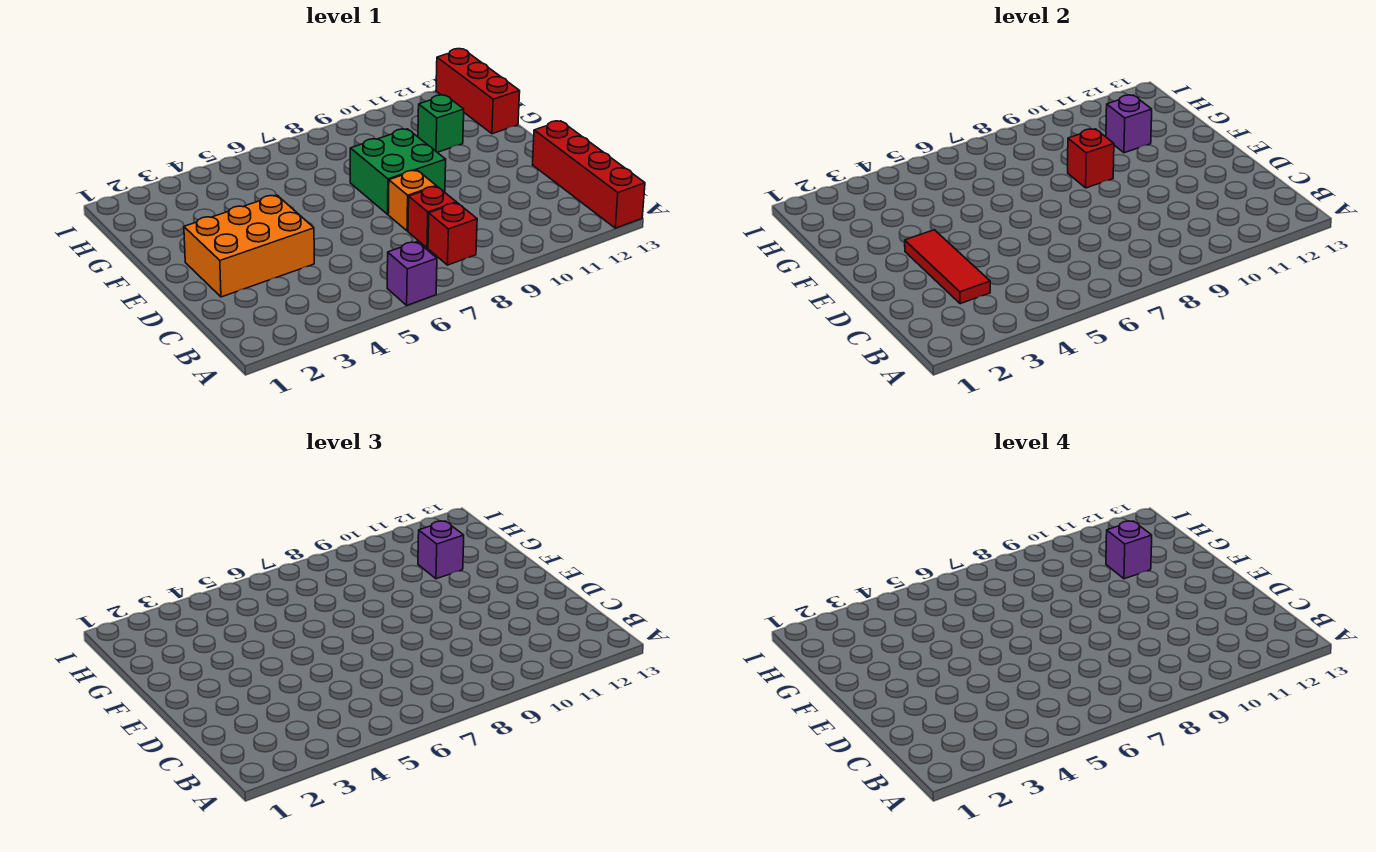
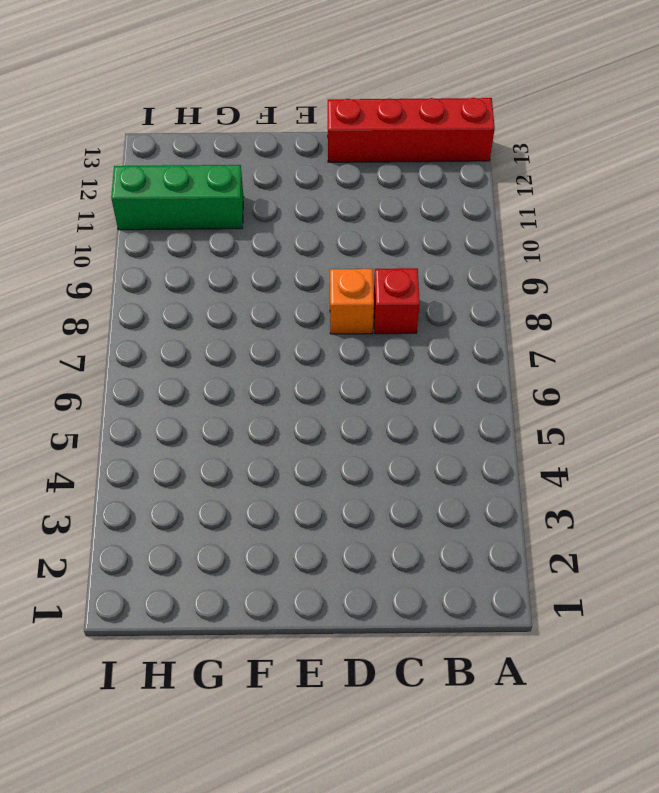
green 1x3 brick [111,165,243,230] -> green 1x1 brick [418,95,464,152]
none -> purple 1x1 brick [387,242,437,305]
none -> red 1x1 brick [428,203,477,265]
none -> orange 2x3 brick [184,195,314,297]

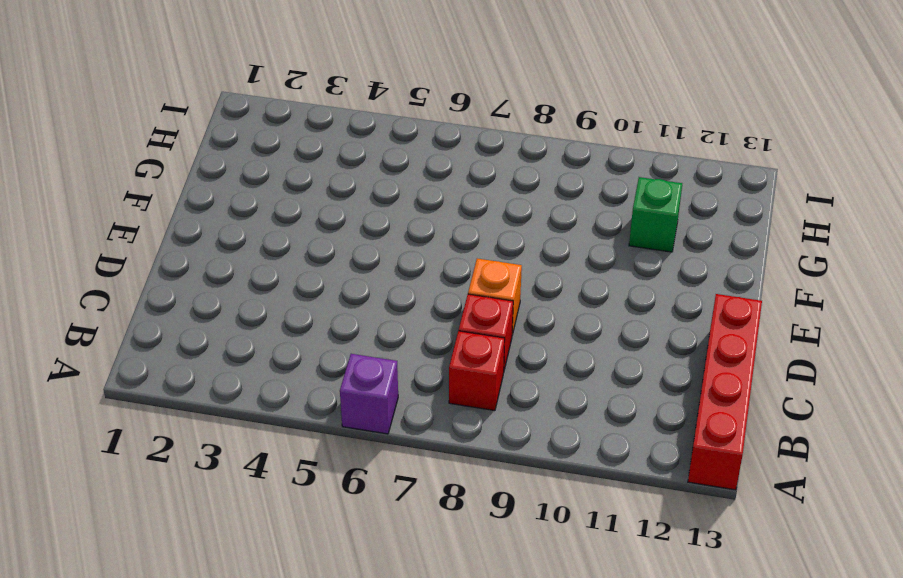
none -> orange 2x3 brick [184,195,314,297]
none -> green 2x2 brick [350,129,446,214]
none -> red 1x3 brick [436,49,520,134]

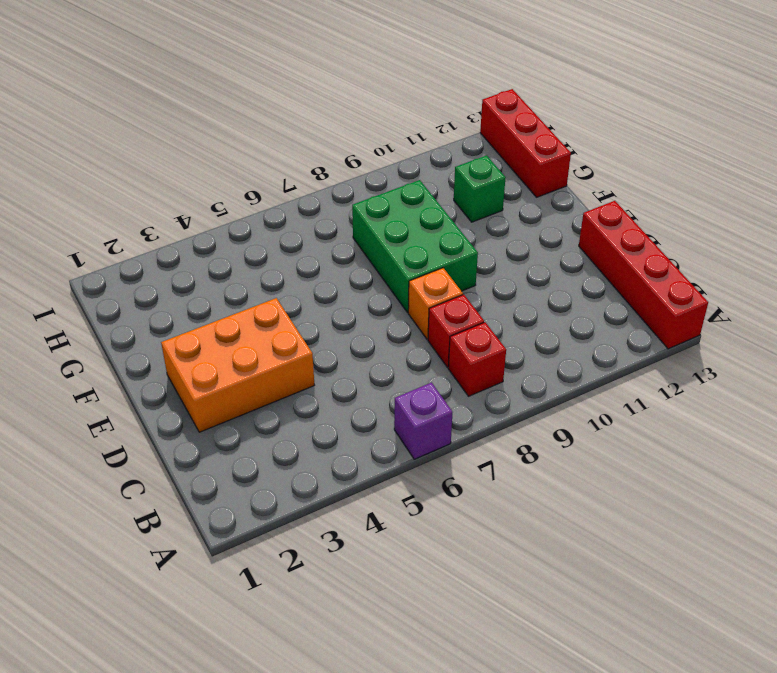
green 2x3 brick [352,180,478,313] -> green 2x2 brick [350,129,446,214]
none -> red 1x3 tile [905,230,990,304]
none -> red 1x1 brick [1068,129,1114,188]
none -> purple 1x1 brick [1106,95,1152,153]

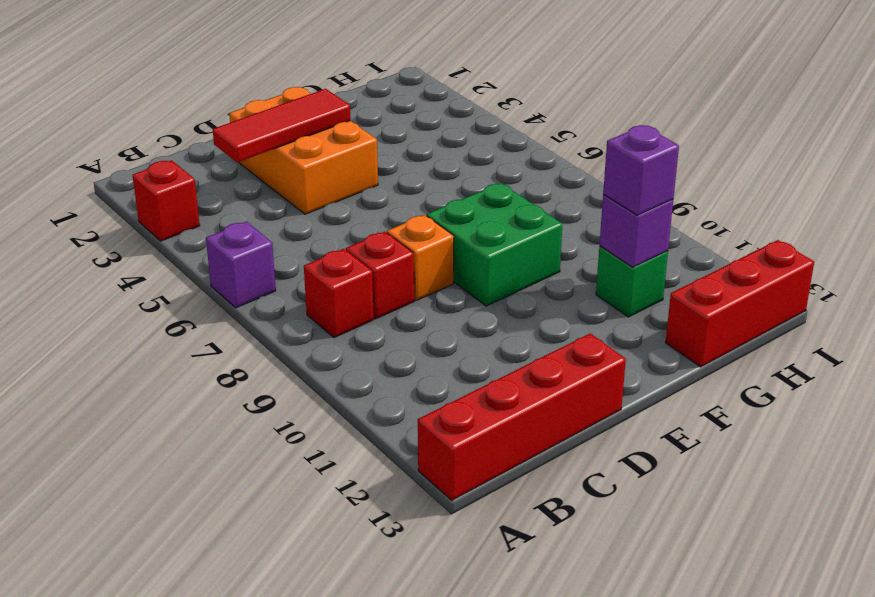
red 1x1 brick [133,160,200,241] -> red 1x1 brick moved to [1068,129,1114,188]
none -> purple 1x1 brick [1106,521,1152,579]

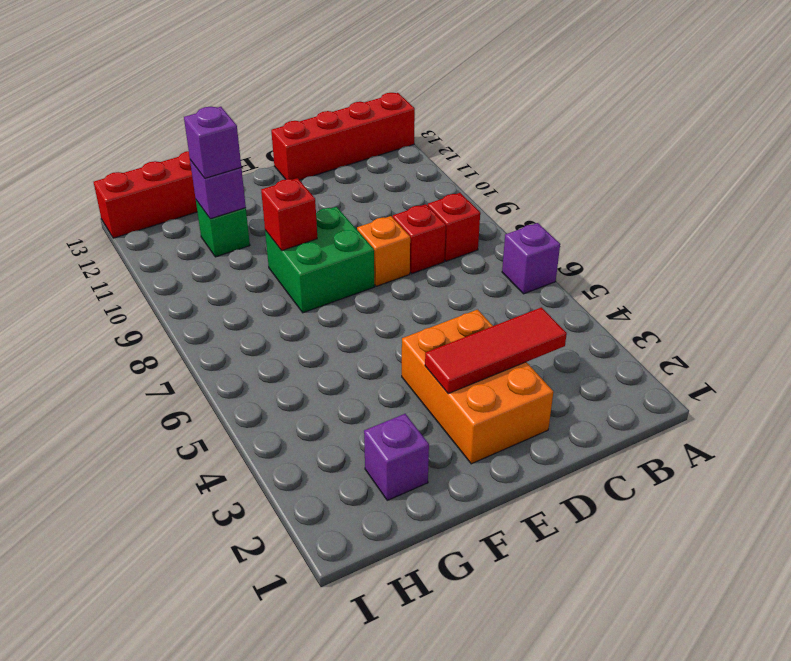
purple 1x1 brick [364,414,429,500] -> purple 1x1 brick moved to [1106,521,1152,579]

